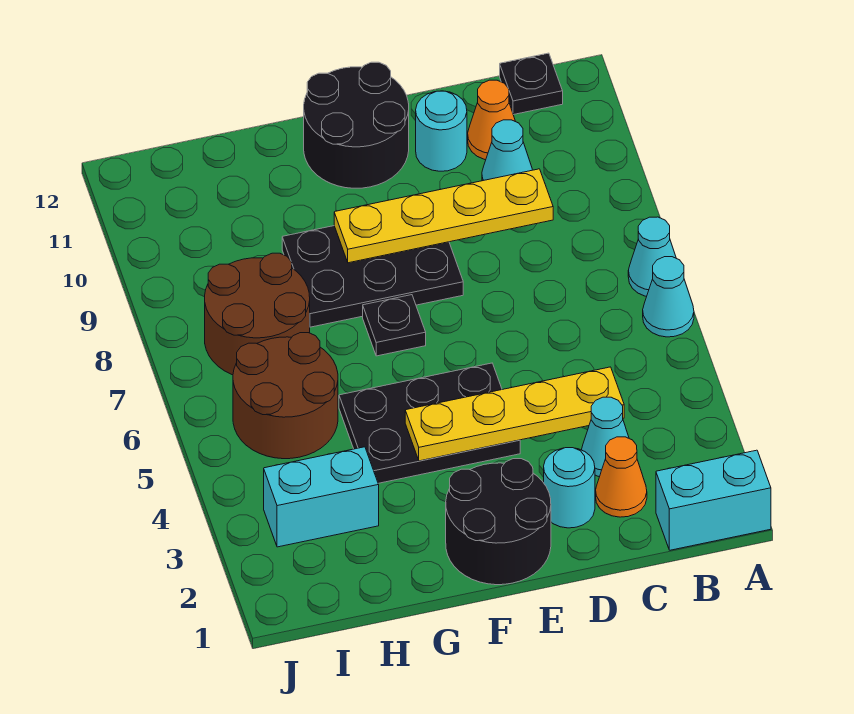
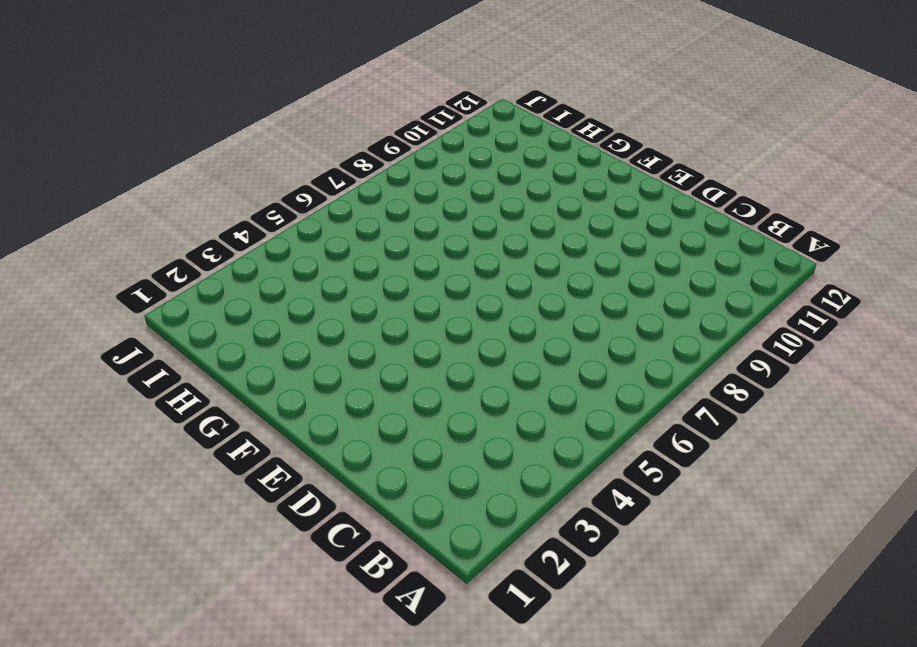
none -> cyan 1x2 brick [656,450,771,550]
none -> cyan 1x1 cone [643,257,694,337]
none -> cyan 1x1 cone [628,217,676,296]

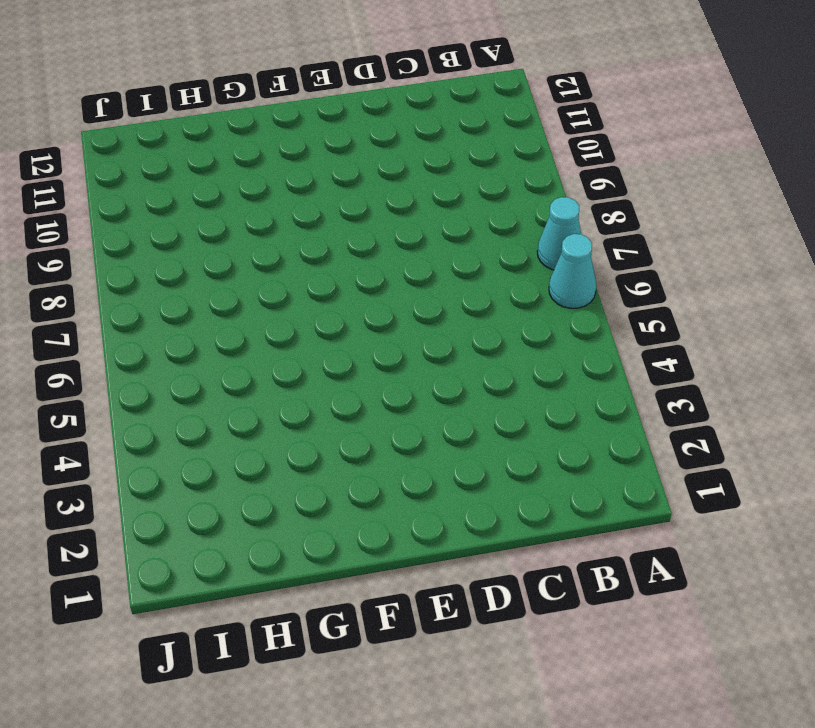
none -> cyan 1x2 brick [656,450,771,550]
none -> black 1x1 plate [500,53,563,115]
none -> orange 1x1 cone [596,437,647,517]

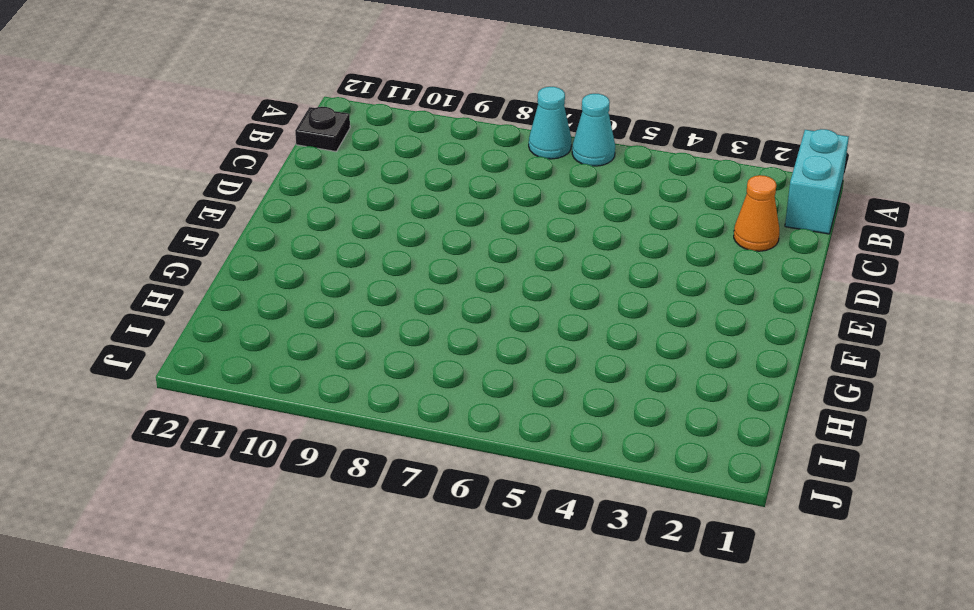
none -> cyan 1x1 cone [582,397,629,477]
none -> cyan 1x1 cone [482,120,532,181]
none -> orange 1x1 cone [468,80,516,160]

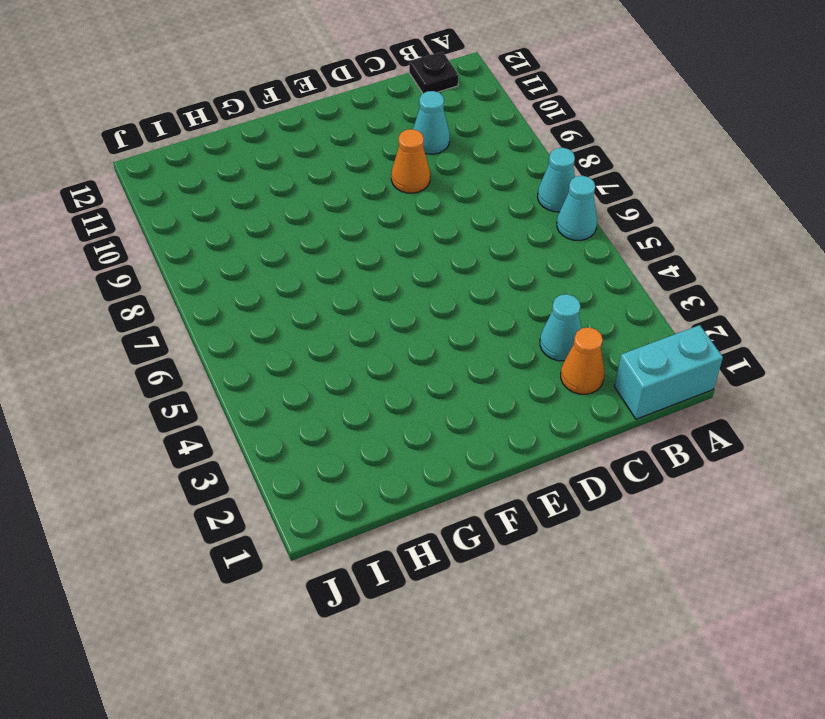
orange 1x1 cone [391,129,430,193] -> orange 1x1 cone moved to [468,80,516,160]
none -> cyan 1x1 round brick [544,448,595,528]
none -> cyan 1x1 round brick [416,91,467,171]
none -> black 2x2 round brick [446,459,551,585]

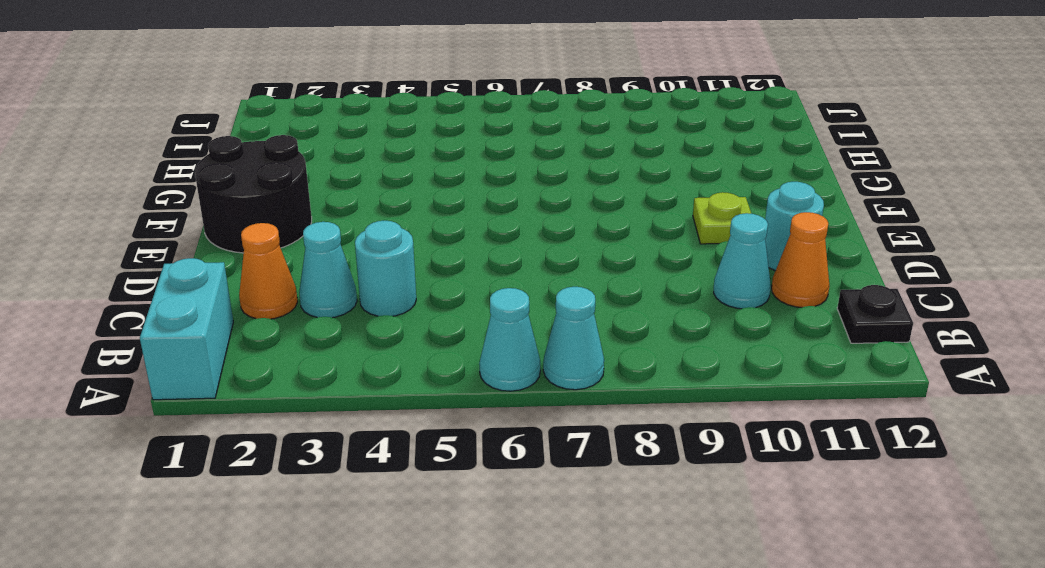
cyan 1x1 round brick [355,221,416,316] -> cyan 1x1 round brick moved to [544,448,595,528]
lime 1x1 plate [693,192,751,244] -> none
none -> black 2x3 plate [339,363,520,483]
none -> black 2x3 plate [282,226,463,327]
none -> black 2x2 round brick [304,62,409,188]

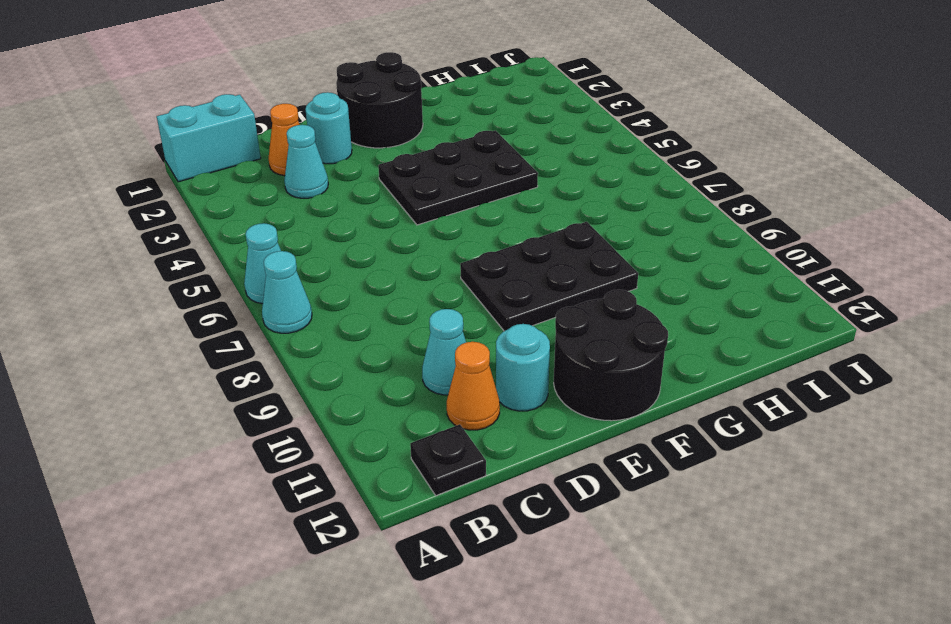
none -> black 1x1 plate [363,295,426,356]
none -> cyan 1x2 brick [264,447,379,547]
none -> brown 2x2 round brick [233,333,338,459]

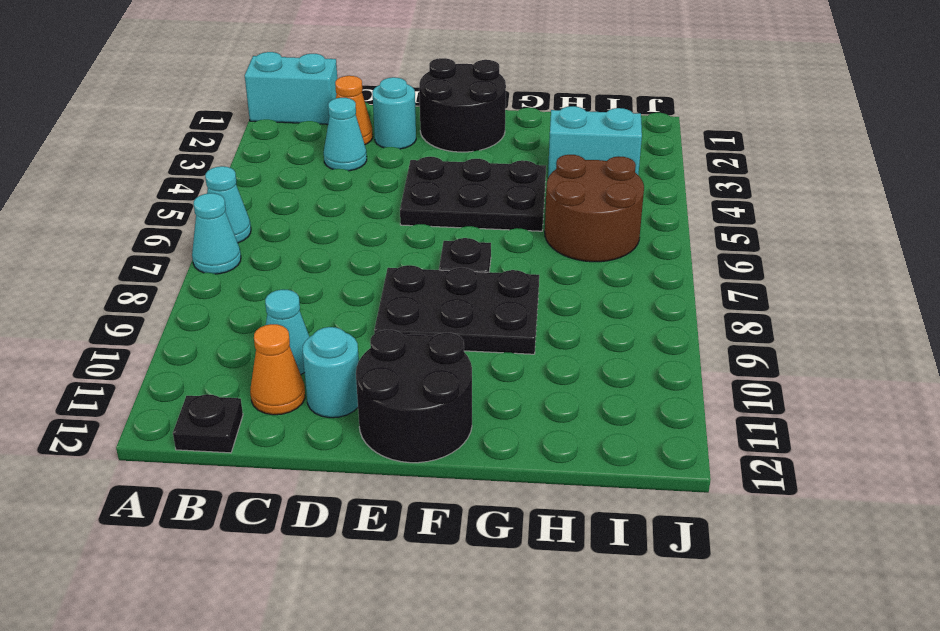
none -> brown 2x2 round brick [205,253,310,375]
none -> yellow 1x4 plate [405,367,624,461]
none -> yellow 1x4 plate [334,169,553,263]

